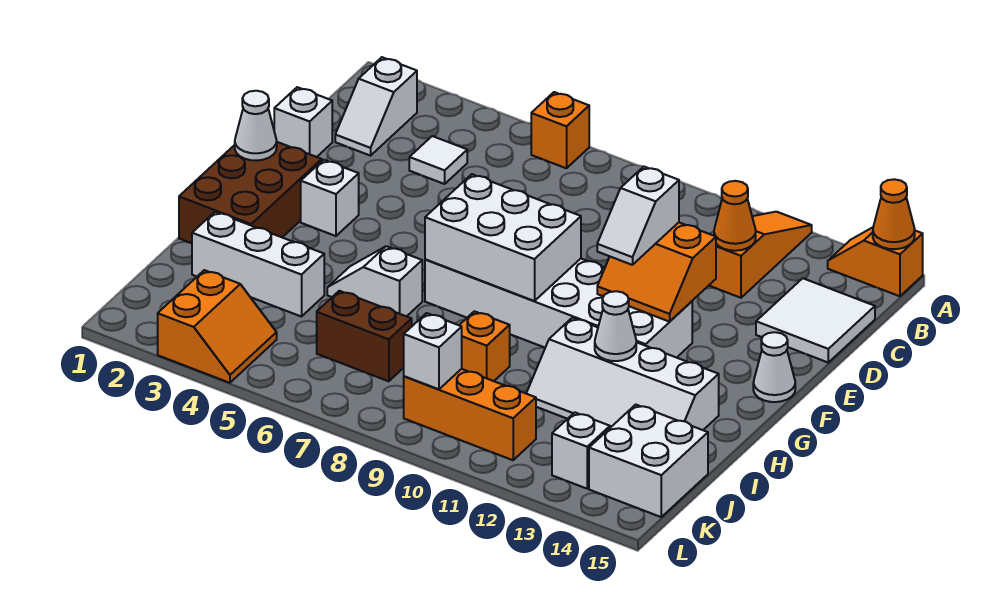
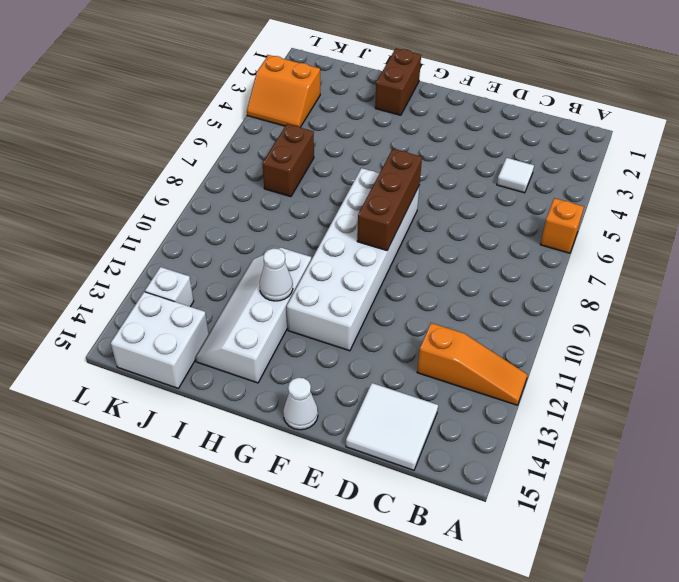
brown 1x3 brick [357,149,422,250] -> white 2x3 brick [425,174,581,301]
brown 1x2 brick [375,48,421,115] -> brown 2x3 brick [179,142,322,243]
none -> orange 1x2 slope [828,227,923,296]
none -> white 1x2 slope [335,57,417,156]
none -> white 1x1 brick [274,87,332,157]

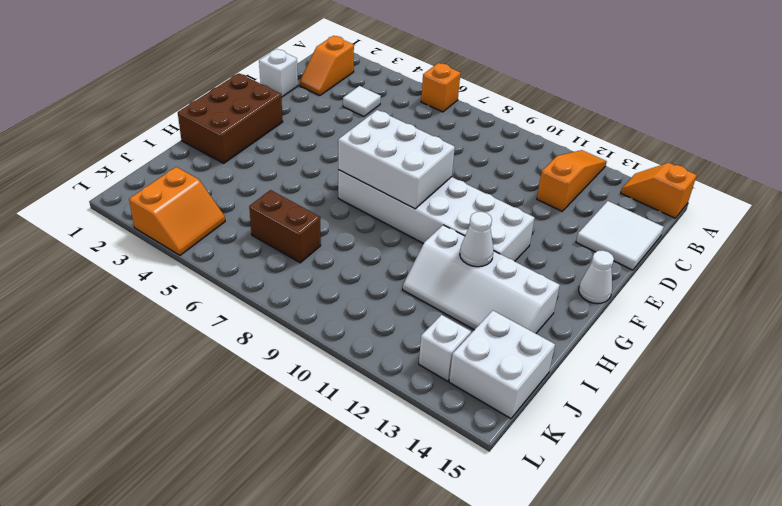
orange 1x2 slope [300,36,354,95] -> white 1x2 slope [335,57,417,156]
none -> white 1x1 brick [301,160,359,236]
none -> white 1x2 slope [327,246,422,316]
none -> white 1x3 brick [192,212,324,317]

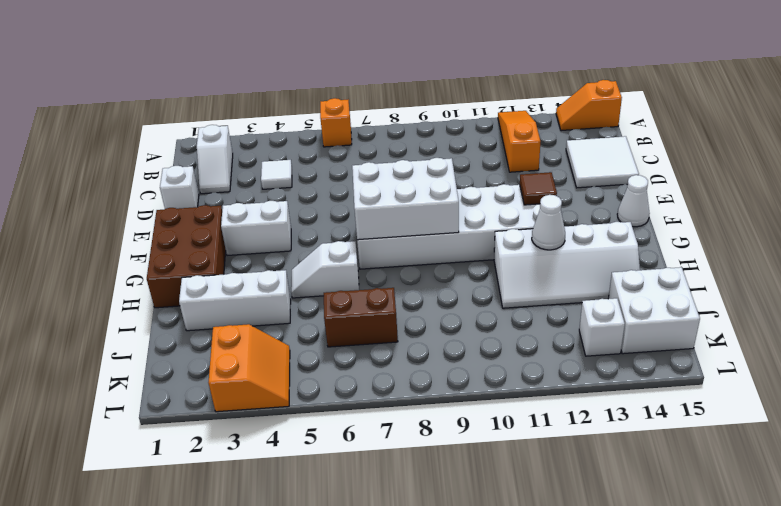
white 1x2 brick [221,201,291,256] -> white 1x1 brick [301,160,359,236]
brown 1x1 tile [520,172,557,205] -> orange 2x2 slope [597,223,716,322]
none -> orange 1x1 brick [459,311,510,381]
none -> orange 1x3 brick [404,369,536,460]
none -> orange 1x1 cone [873,179,915,249]

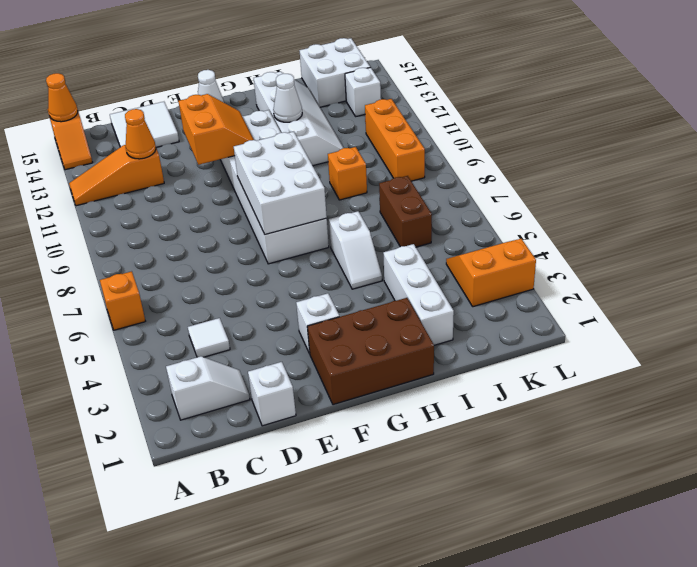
none -> white 1x1 cone [235,91,277,161]
none -> white 1x1 brick [404,313,462,389]
none -> white 1x2 slope [597,167,679,265]

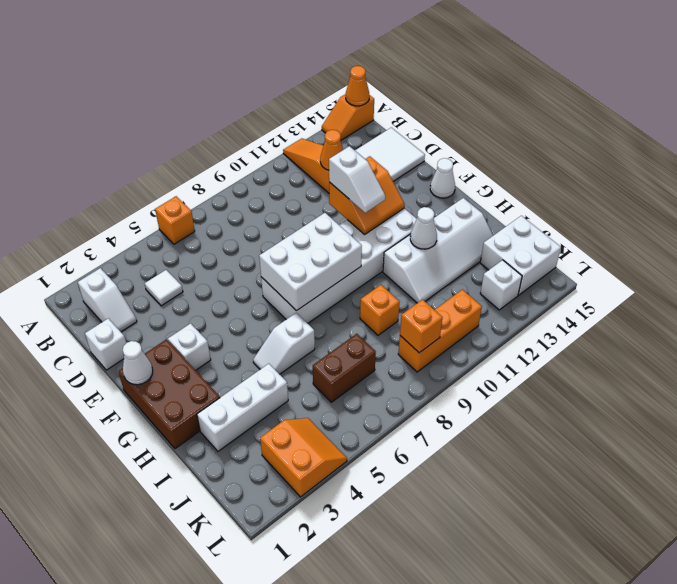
orange 1x1 brick [400,300,442,353] -> white 1x1 brick [404,313,462,389]

